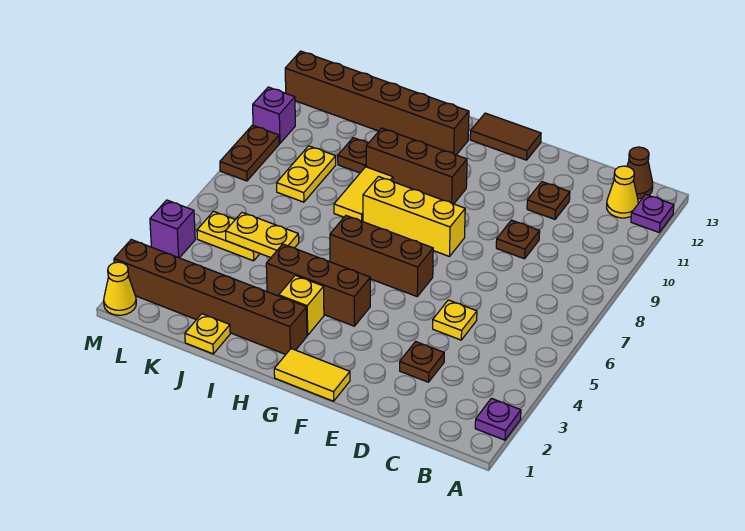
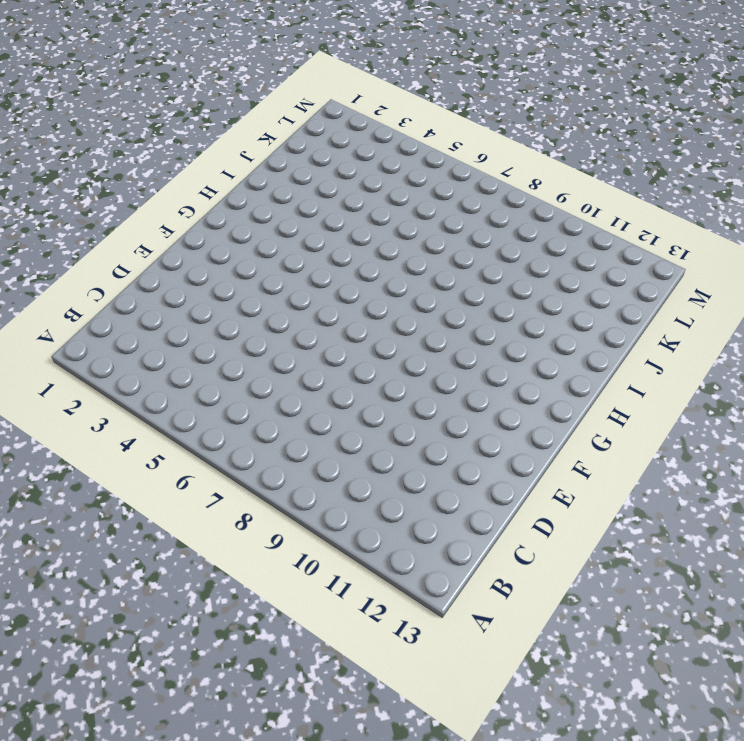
none -> purple 1x1 plate [475,398,521,440]
none -> purple 1x1 plate [631,194,674,232]
none -> yellow 1x1 cone [607,166,638,218]

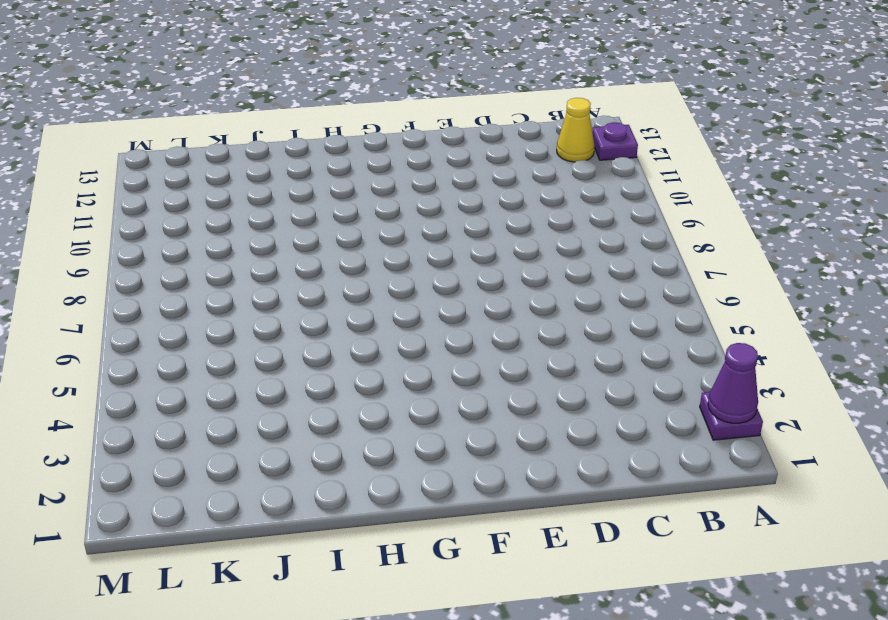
purple 1x1 cone [708,343,758,423] -> none
none -> brown 1x1 cone [627,147,653,199]
none -> brown 1x1 plate [400,342,444,382]
none -> yellow 1x1 plate [433,300,477,340]

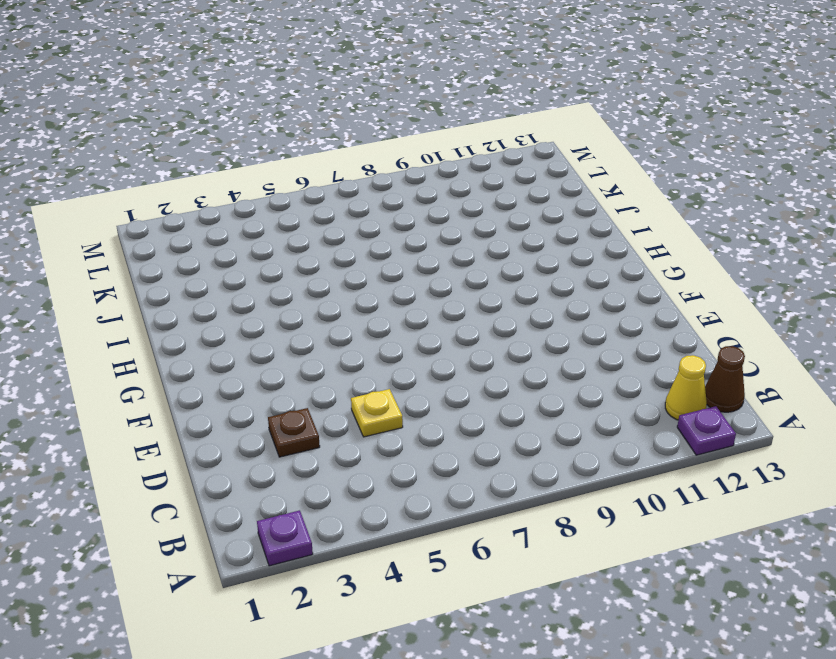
none -> brown 1x1 plate [496,220,540,259]
none -> brown 1x1 plate [527,182,570,219]
none -> yellow 1x2 tile [274,349,350,401]

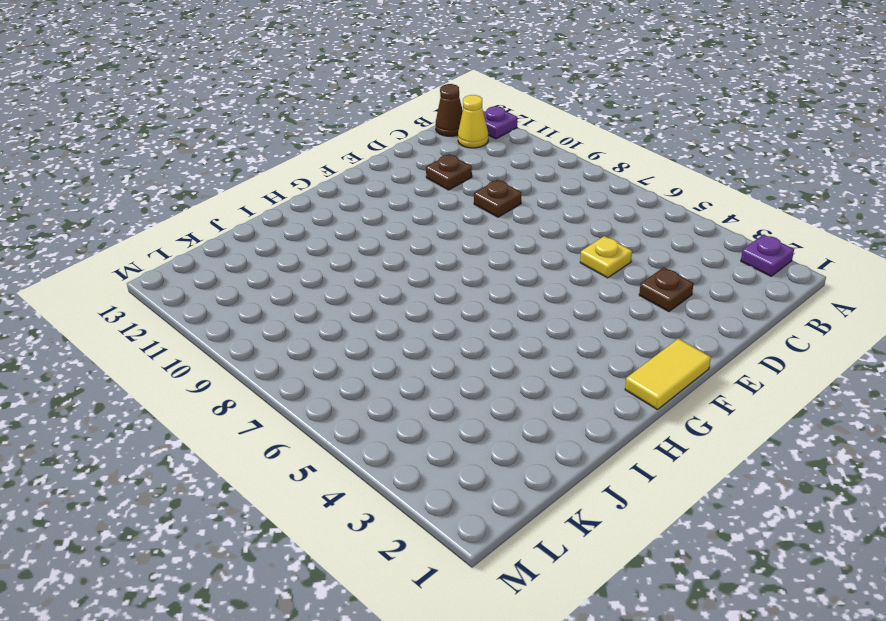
none -> brown 1x3 brick [330,216,433,296]
none -> yellow 1x3 brick [363,177,465,257]
none -> brown 1x2 tile [470,113,541,160]

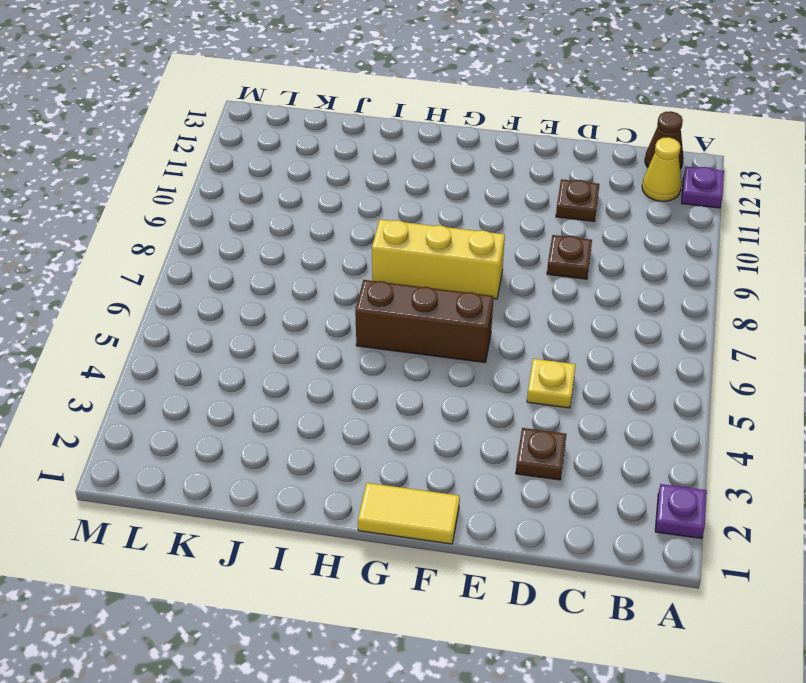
none -> brown 1x2 tile [470,113,541,160]
none -> brown 1x3 brick [266,244,370,326]
none -> brown 1x3 brick [366,128,467,204]

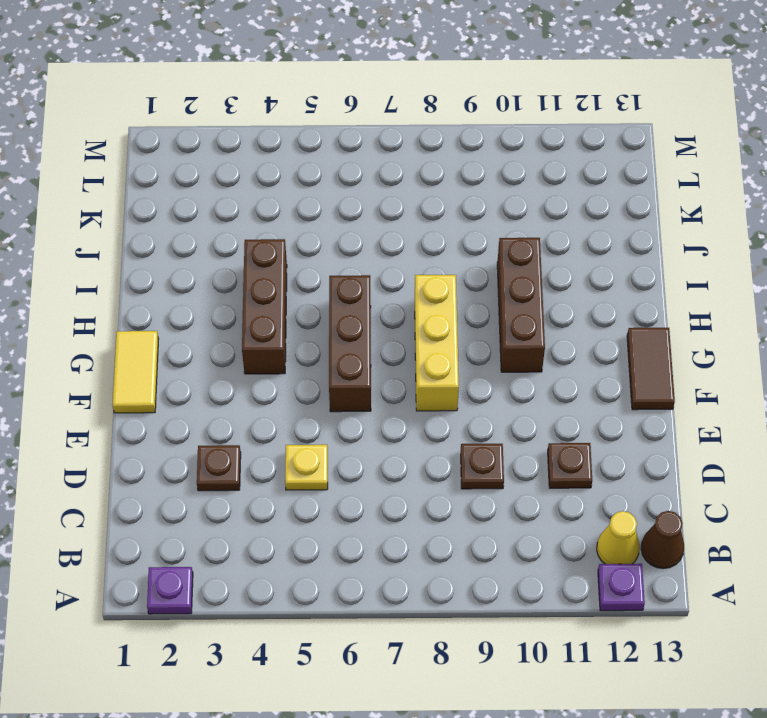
none -> brown 1x6 brick [114,240,307,354]
none -> yellow 1x1 brick [279,275,324,335]
none -> brown 1x6 brick [285,51,469,155]

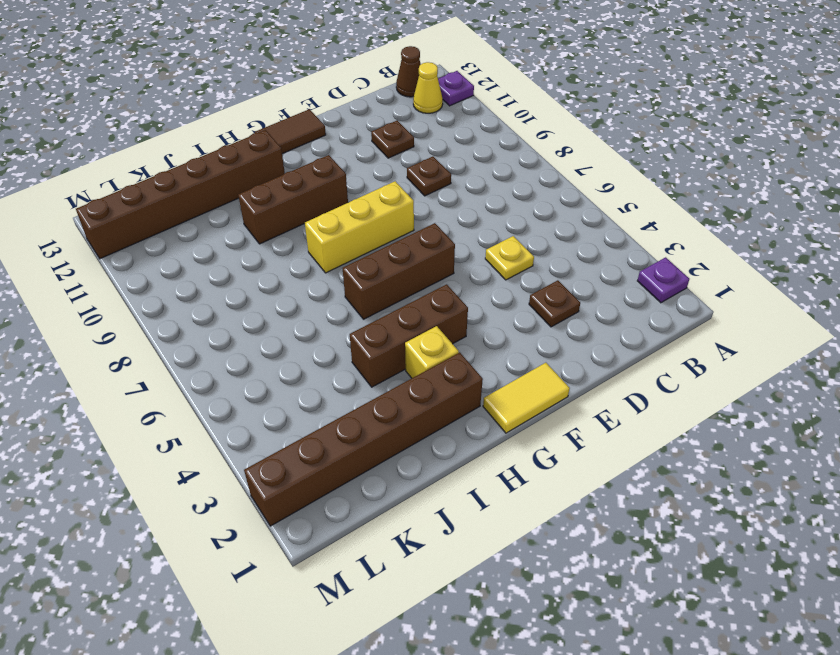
none -> yellow 1x2 tile [334,167,393,222]
none -> yellow 1x1 plate [185,314,230,354]
none -> brown 1x1 plate [338,138,368,173]

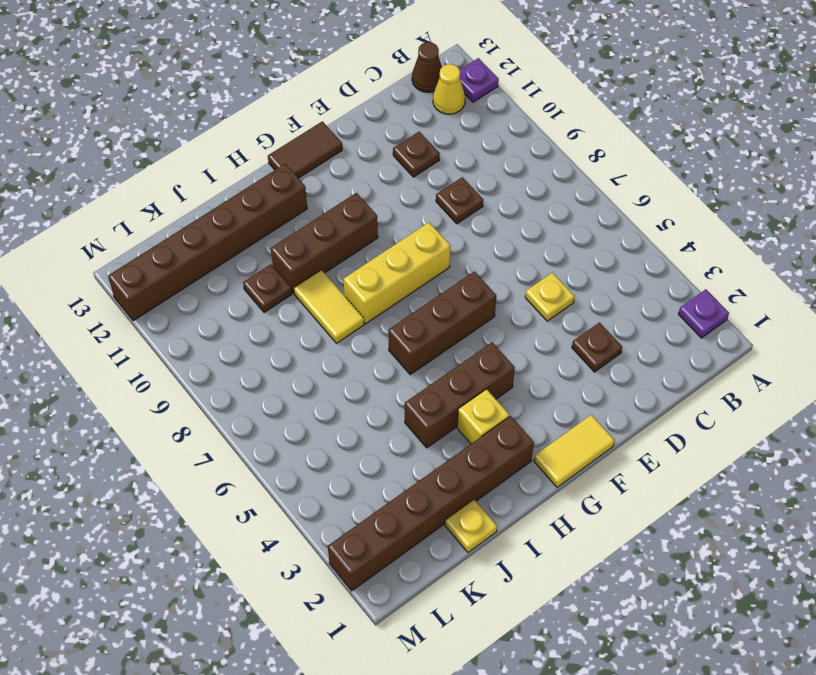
none -> yellow 1x2 plate [197,211,260,261]
none -> yellow 1x2 plate [277,146,336,202]
none -> yellow 1x1 cone [104,262,136,315]

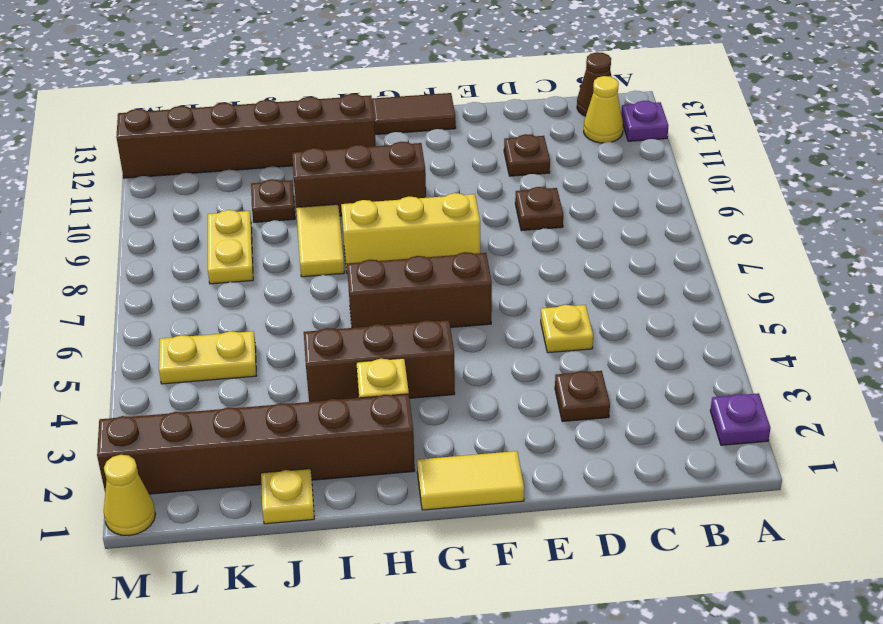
none -> purple 1x1 brick [150,200,195,258]
none -> brown 1x2 plate [220,125,279,181]
none -> purple 1x1 brick [253,87,295,143]

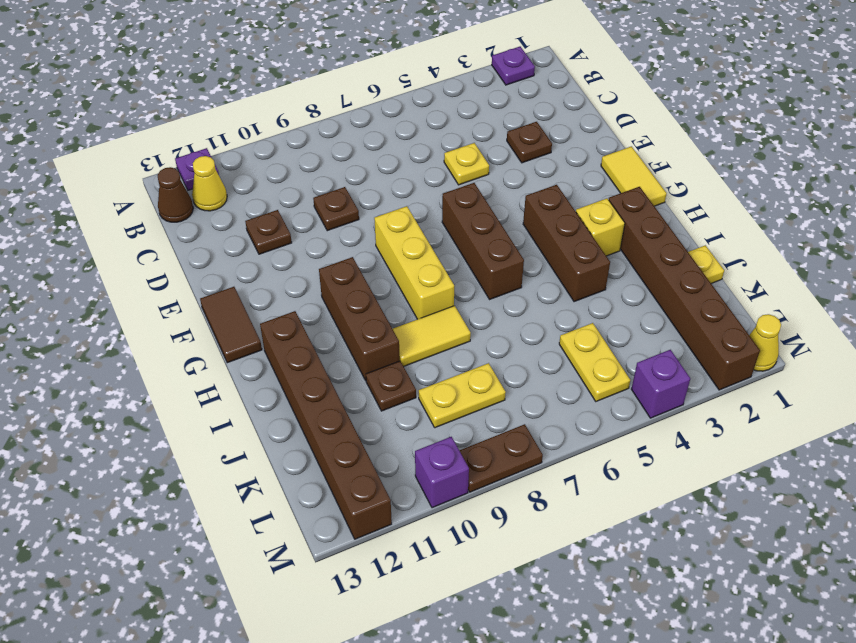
none -> yellow 1x2 plate [226,212,299,258]

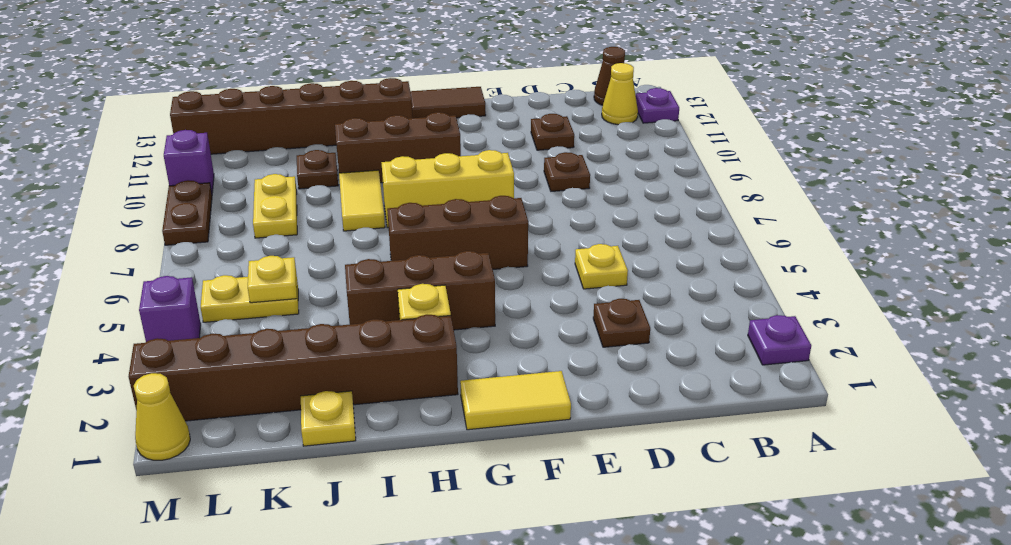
yellow 1x1 plate [248,256,297,303] -> yellow 1x2 plate [226,212,299,258]

